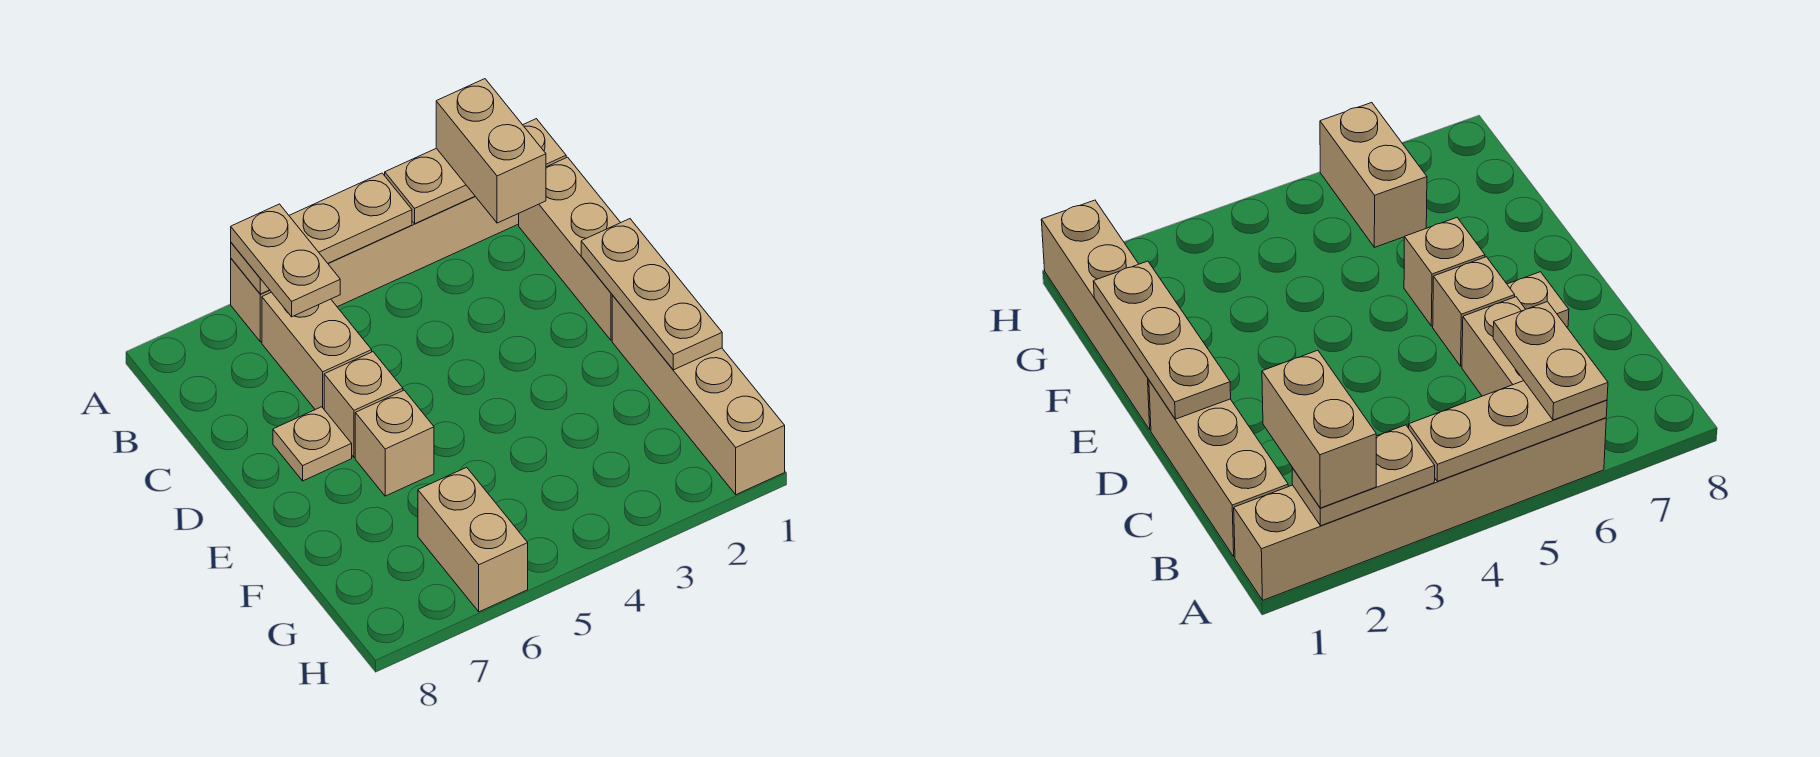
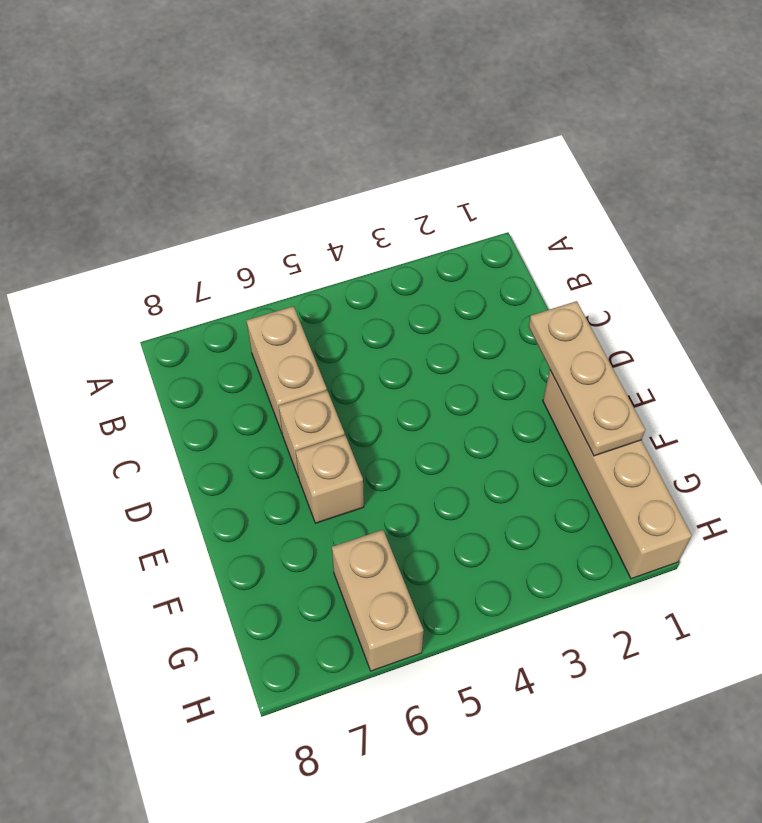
none -> tan 1x6 brick [231,119,566,342]
none -> tan 1x3 brick [519,157,621,340]
none -> tan 1x1 plate [273,407,352,481]

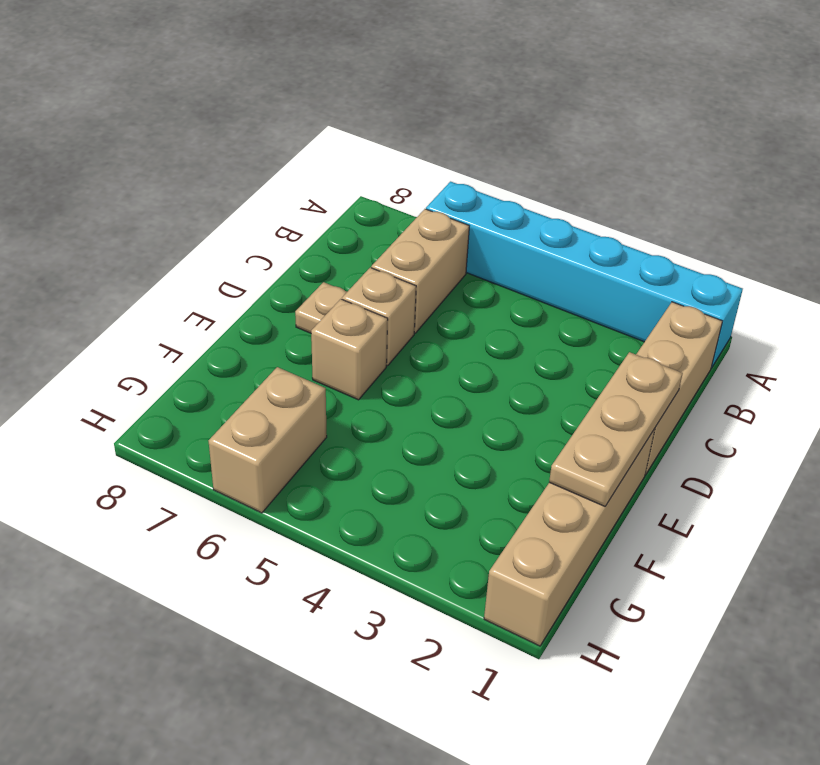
cyan 1x6 brick [426,182,743,368] -> tan 1x6 brick [231,119,566,342]
none -> tan 1x2 plate [385,148,475,224]
none -> tan 1x3 plate [231,173,412,294]
none -> tan 1x2 brick [436,79,546,223]

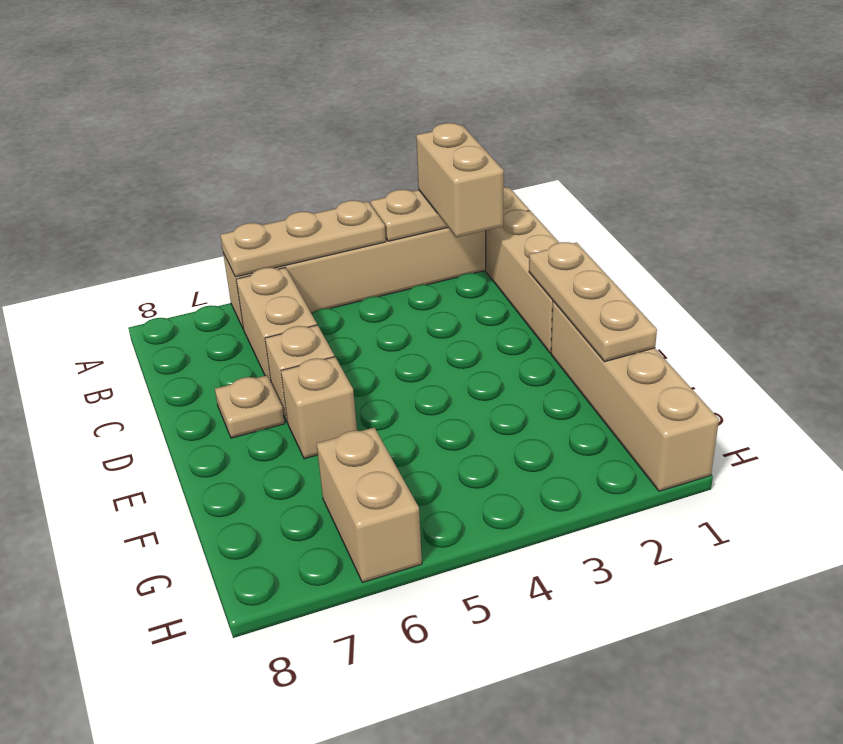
none -> tan 1x2 plate [231,204,340,317]

